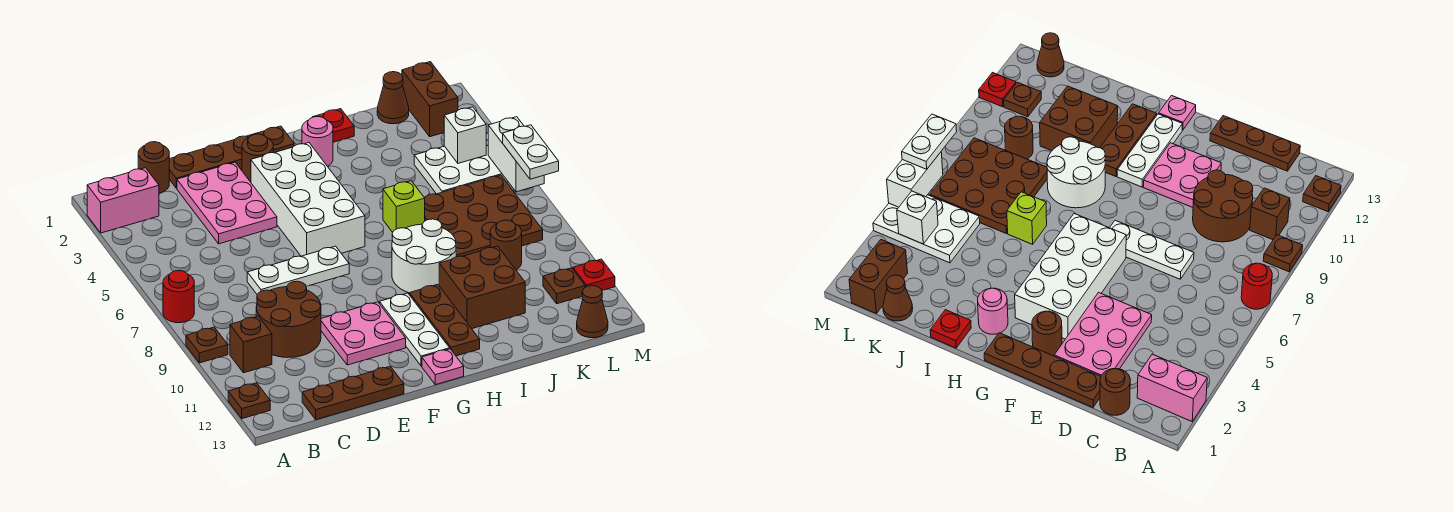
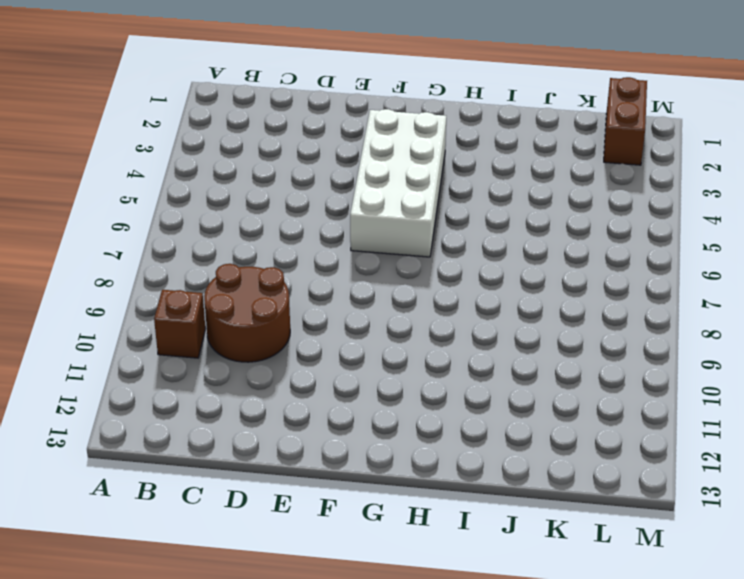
none -> pink 1x2 brick [87,168,159,233]
none -> red 1x1 round brick [163,271,194,323]
none -> brown 1x1 plate [186,327,228,363]
none -> brown 1x1 plate [228,383,270,419]

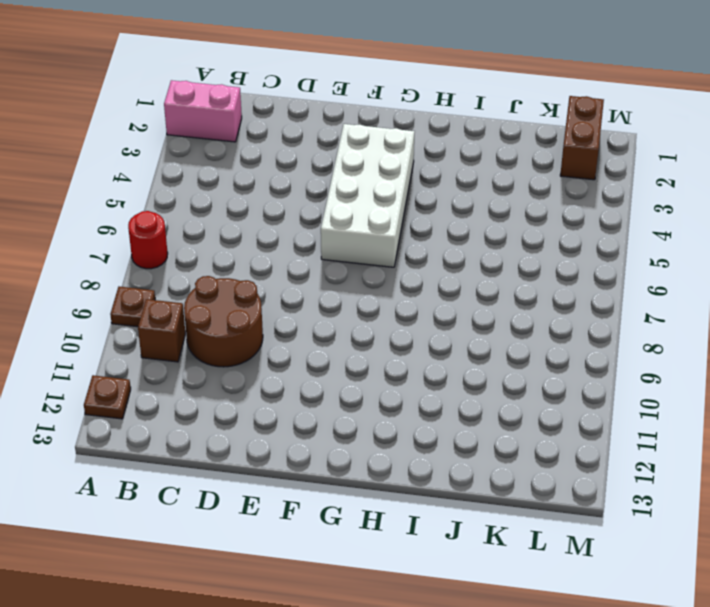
none -> brown 1x1 round brick [138,142,169,193]
none -> brown 1x3 plate [302,366,404,420]
none -> brown 1x4 plate [169,126,294,188]
none -> pink 2x3 plate [177,162,277,244]

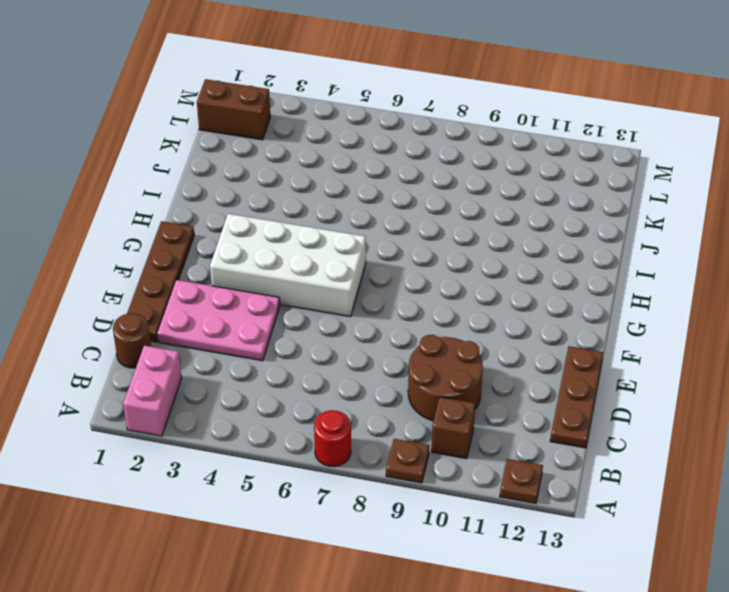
none -> white 1x3 plate [247,246,349,295]
none -> pink 2x2 plate [321,302,406,365]
none -> brown 1x1 round brick [242,134,273,182]
none -> white 1x3 plate [380,293,450,366]

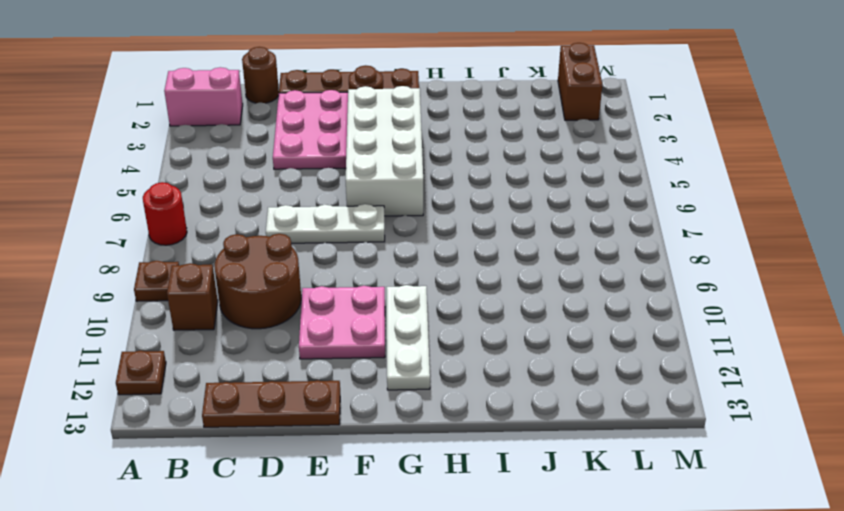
none -> pink 1x1 plate [422,349,464,385]
none -> pink 1x1 round brick [302,117,333,166]
none -> white 2x2 round brick [392,219,456,293]
none -> brown 1x3 plate [409,284,480,356]

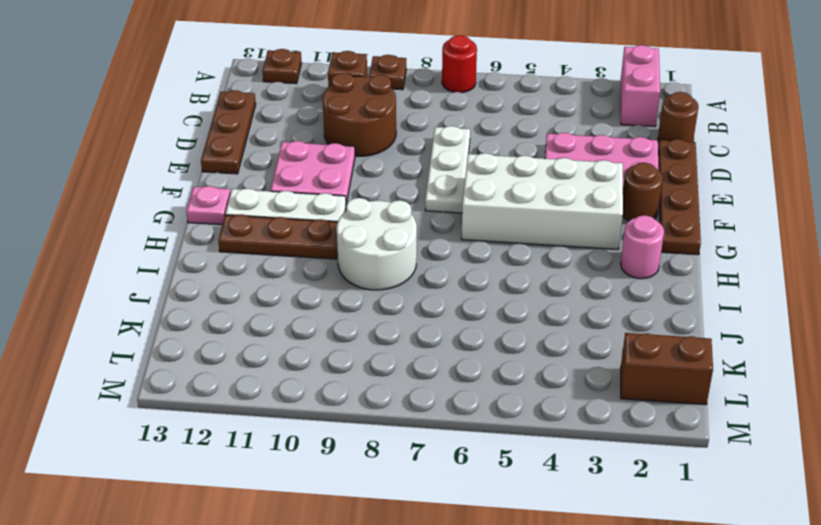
none -> red 1x1 plate [314,109,354,142]
none -> lime 1x1 brick [383,181,425,232]
none -> brown 2x2 brick [439,246,525,329]
none -> brown 3x3 plate [424,175,543,257]

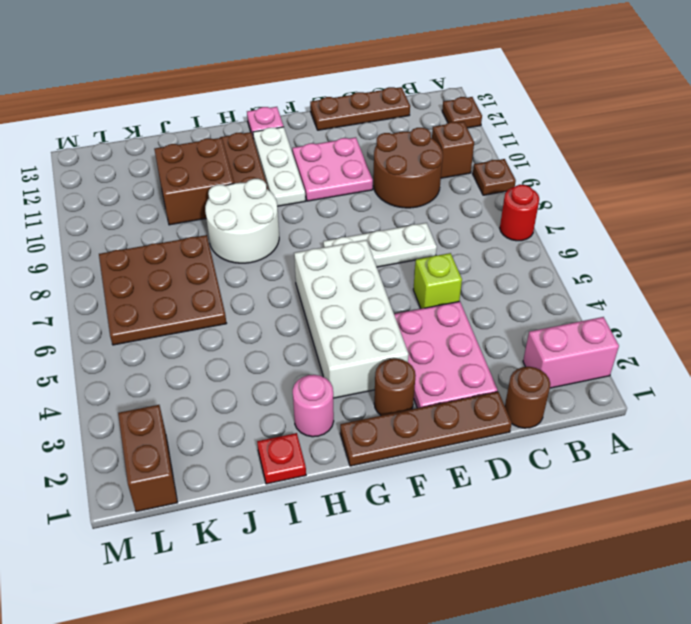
lime 1x1 brick [413,253,462,309] -> lime 1x1 brick moved to [383,181,425,232]
none -> brown 1x1 cone [377,72,409,124]
none -> white 2x3 plate [414,133,508,194]
none -> brown 1x1 round brick [490,220,522,270]
none -> brown 1x1 plate [543,268,585,304]

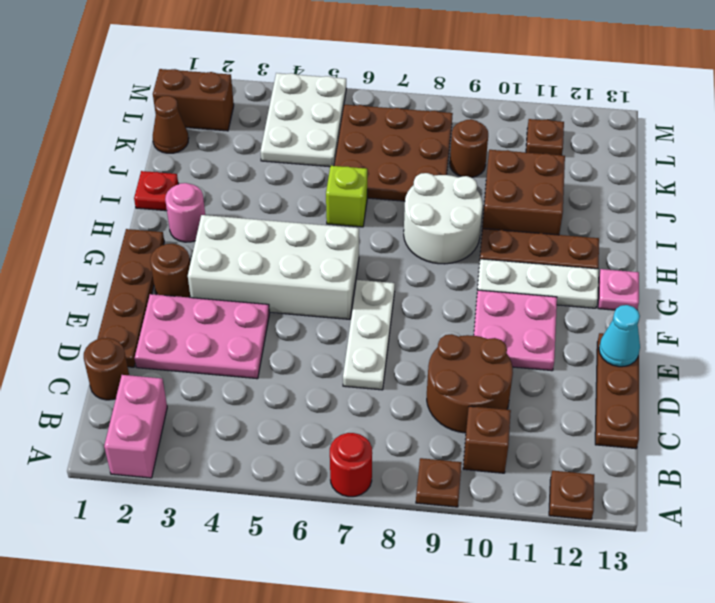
cyan 1x1 cone [599,305,640,367] -> none
none -> brown 1x1 cone [577,286,608,338]
none -> red 1x1 plate [573,259,615,291]
none -> white 1x1 brick [444,107,486,163]
none -> white 1x2 brick [488,117,544,192]

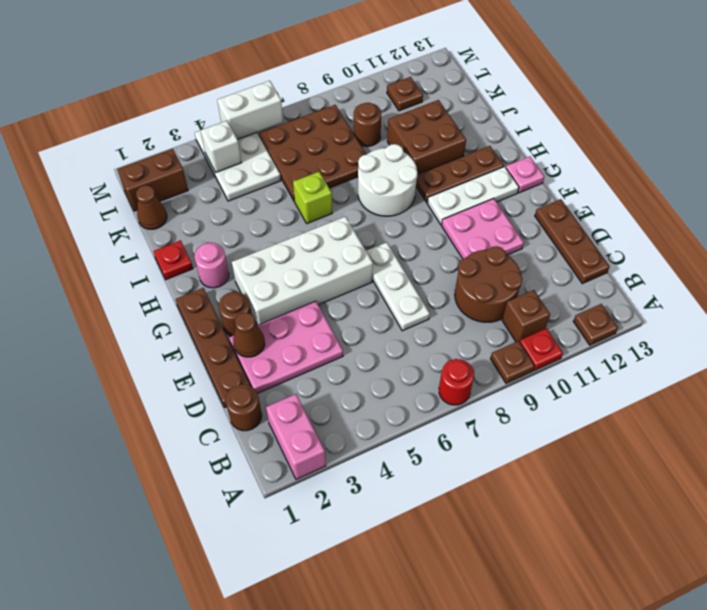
red 1x1 plate [520,328,563,370] -> red 1x1 plate moved to [573,259,615,291]
brown 1x1 cone [233,312,265,357] -> brown 1x1 cone moved to [577,286,608,338]
none -> white 1x2 plate [503,125,559,179]

